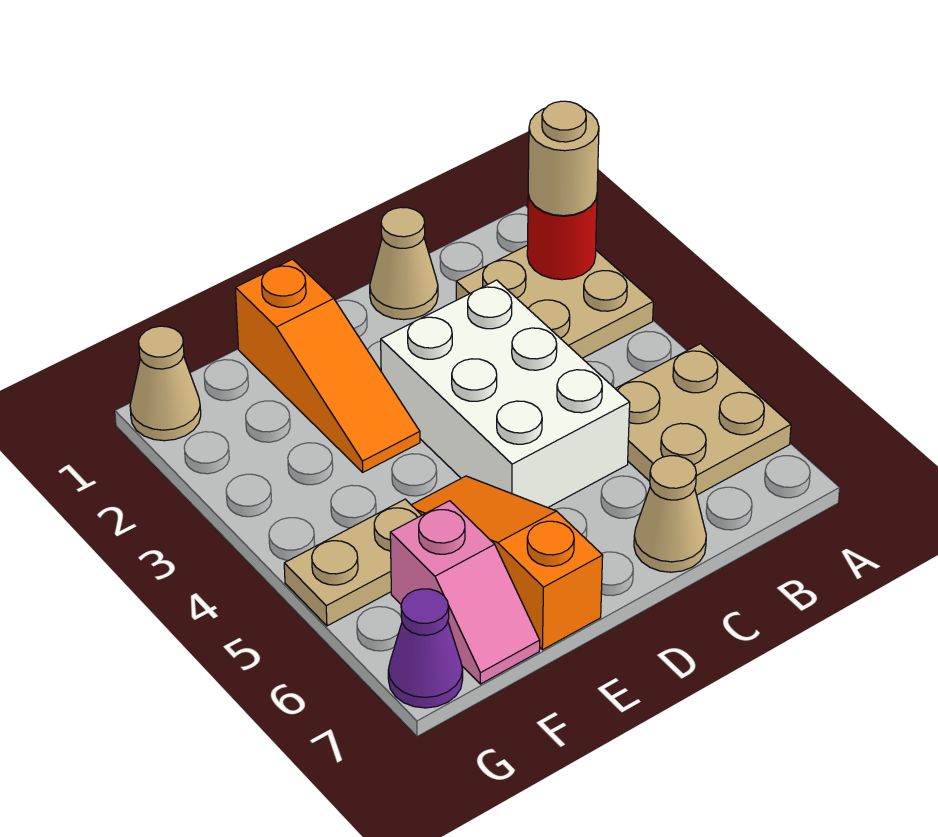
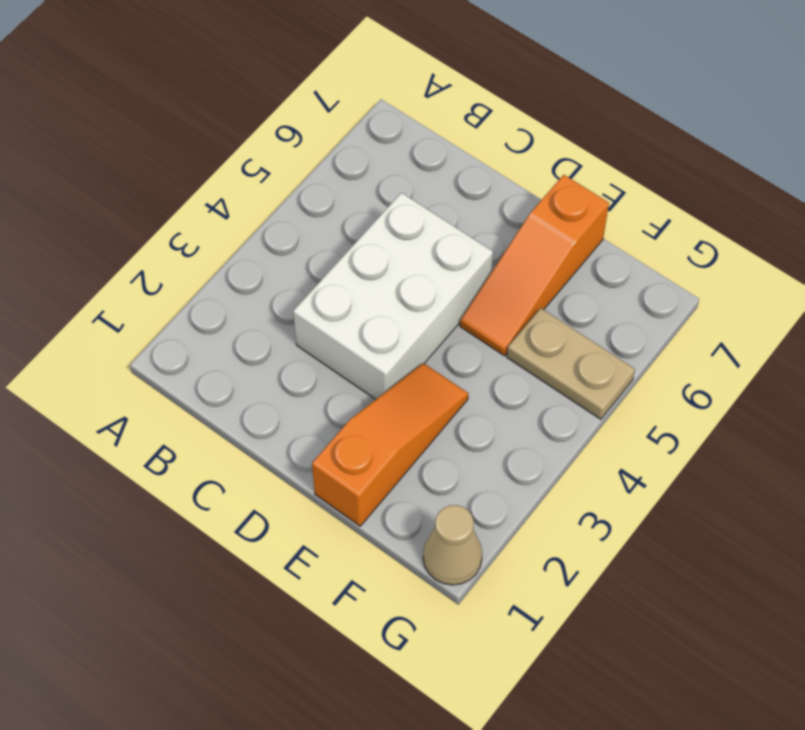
none -> tan 2x2 plate [456,245,653,358]
none -> tan 2x2 plate [615,344,791,495]
none -> tan 1x1 cone [370,207,438,320]

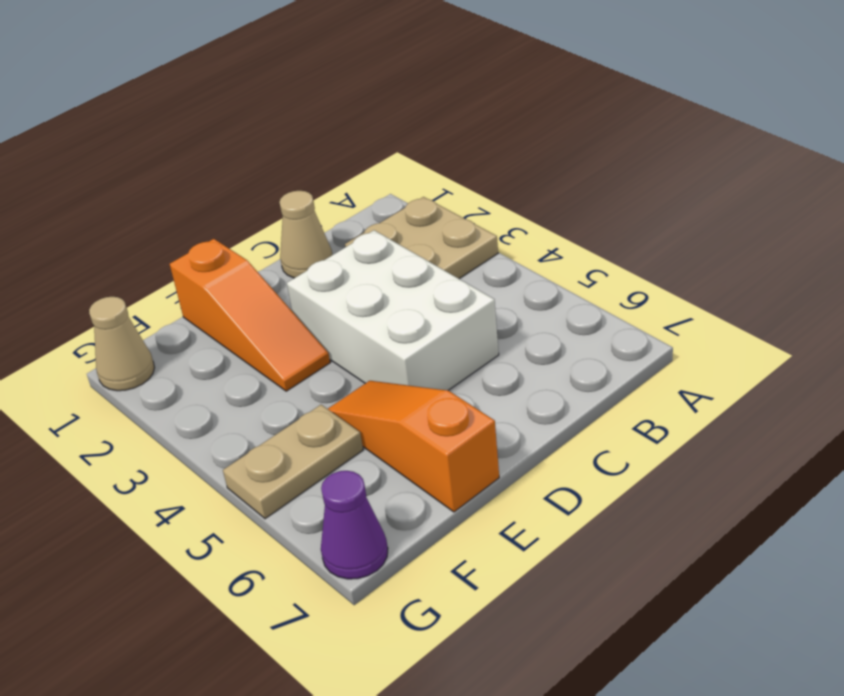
none -> tan 2x2 plate [615,344,791,495]
none -> tan 1x1 cone [634,456,706,572]
none -> pink 1x2 slope [390,501,540,684]

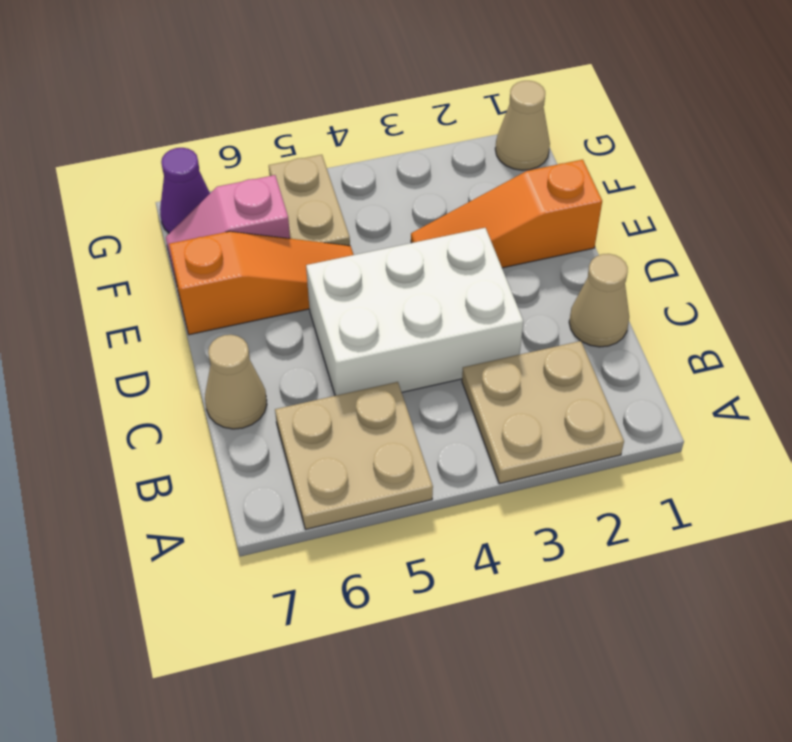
none -> red 1x1 round brick [527,195,597,280]
none -> tan 1x1 round brick [528,101,599,216]

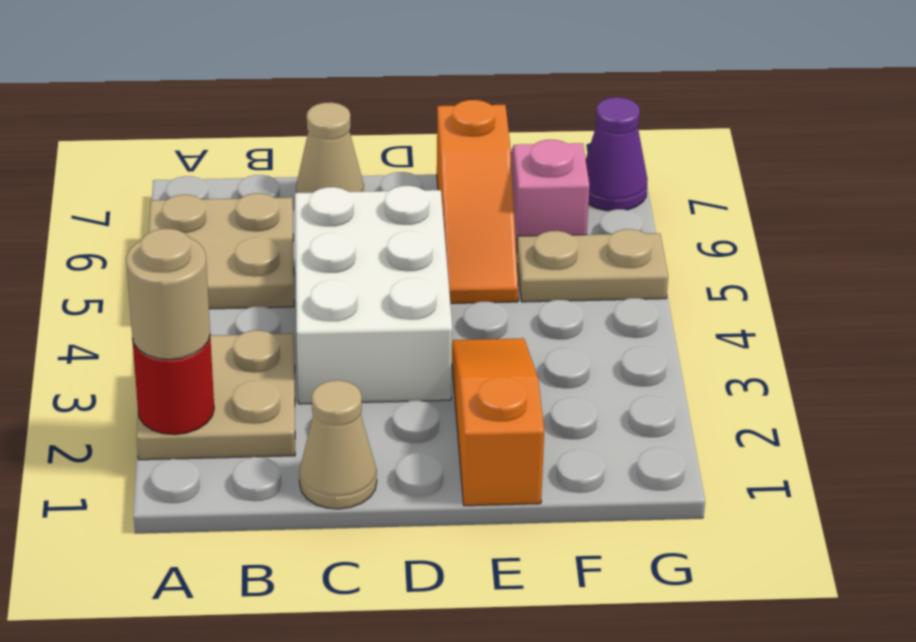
none -> tan 1x1 cone [130,326,201,441]

